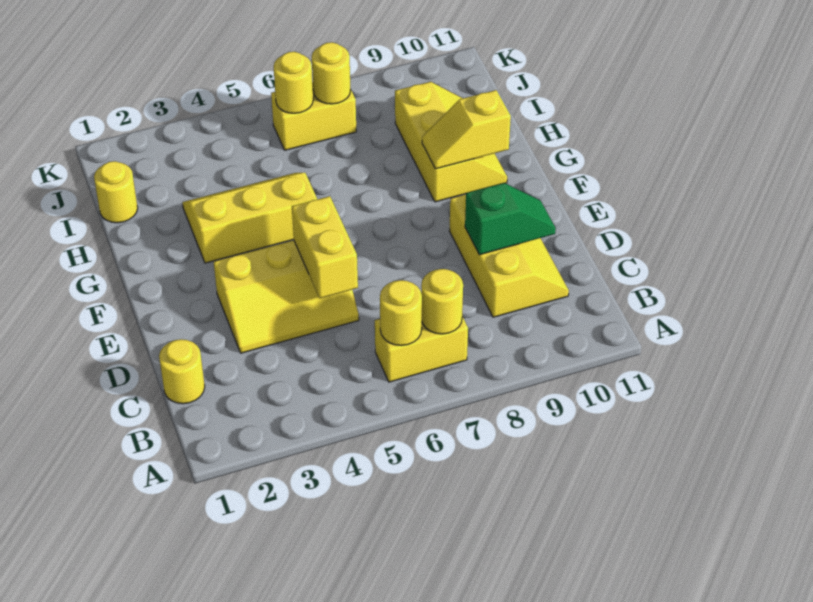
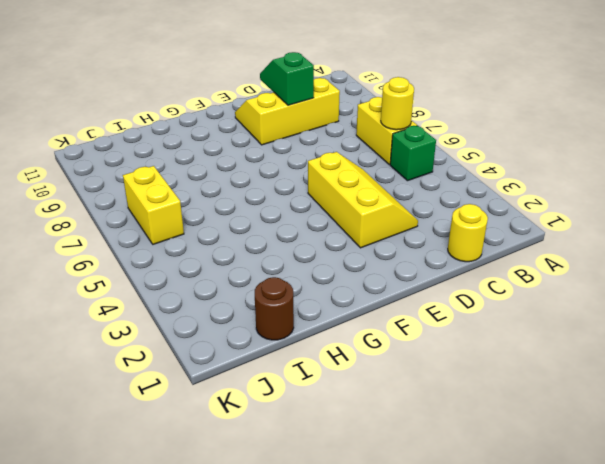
green 1x1 brick [390,126,436,181] -> none
brown 1x1 round brick [255,277,294,340] -> yellow 1x1 round brick [94,161,138,223]
none -> yellow 2x3 slope [182,173,317,263]
none -> yellow 2x3 slope [395,82,507,202]
none -> yellow 1x1 round brick [421,269,463,334]

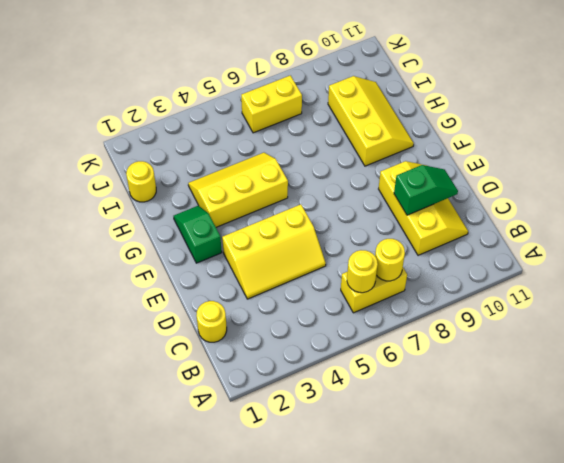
green 1x2 slope [173,206,222,263] -> none
none -> yellow 1x2 brick [292,196,358,298]
none -> yellow 1x2 slope [422,90,511,169]
none -> yellow 1x1 round brick [274,52,313,113]

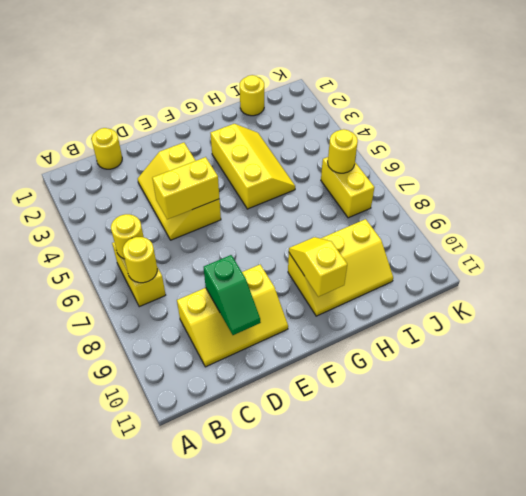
none -> yellow 1x1 round brick [312,42,351,104]

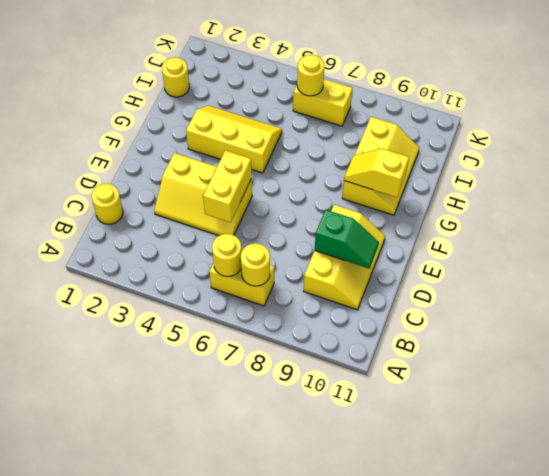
none -> yellow 1x1 round brick [312,42,351,104]

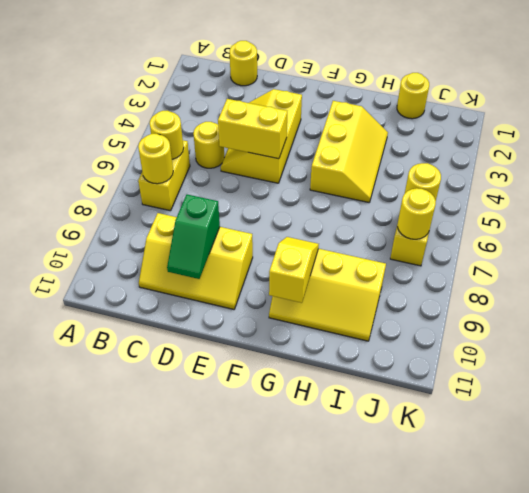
yellow 1x1 round brick [193,122,224,168] -> none

